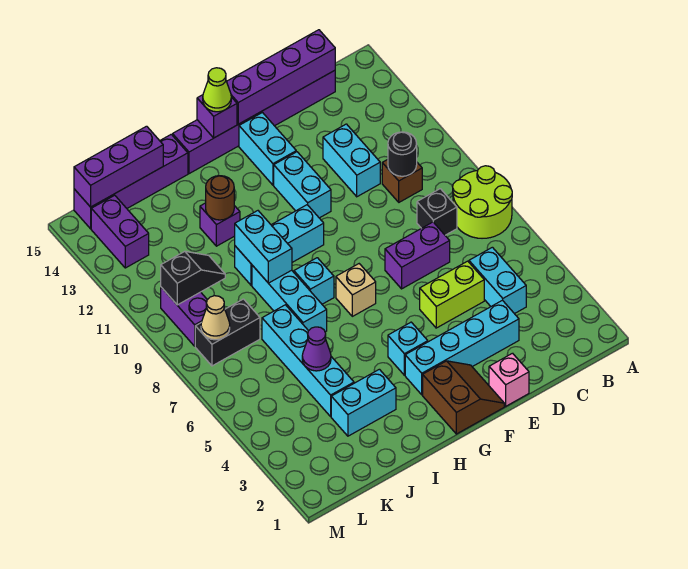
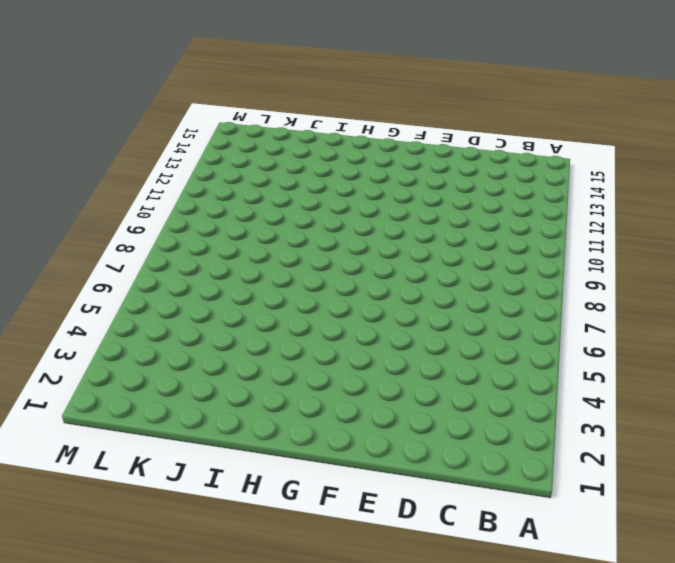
none -> lime 2x2 round brick [453,166,512,238]
none -> cyan 1x2 brick [469,247,526,314]
none -> black 1x1 brick [417,189,457,235]
none -> brown 1x1 brick [382,160,422,202]

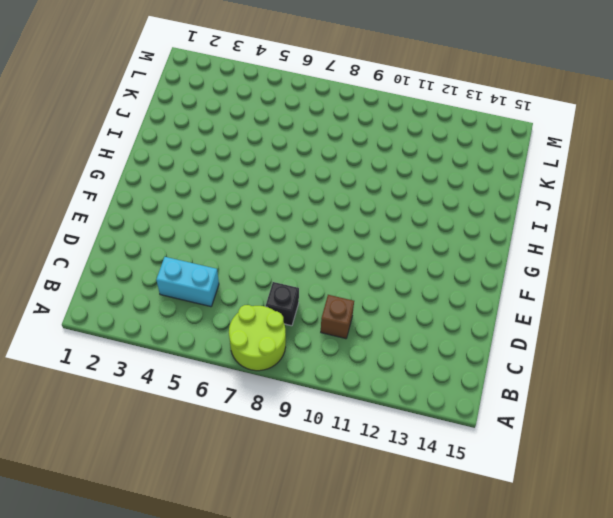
none -> purple 1x6 brick [173,70,335,174]
none -> cyan 1x4 brick [405,300,519,395]
none -> lime 1x2 brick [420,261,484,328]
none -> purple 1x2 brick [385,222,450,289]

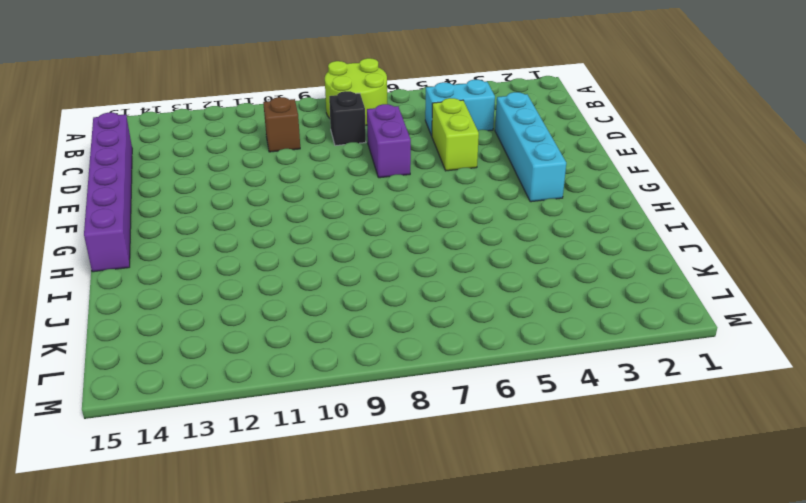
none -> cyan 1x2 brick [323,124,380,197]
none -> pink 1x1 brick [489,353,529,406]
none -> brown 2x2 slope [423,361,504,434]
none -> cyan 1x2 brick [274,152,331,218]

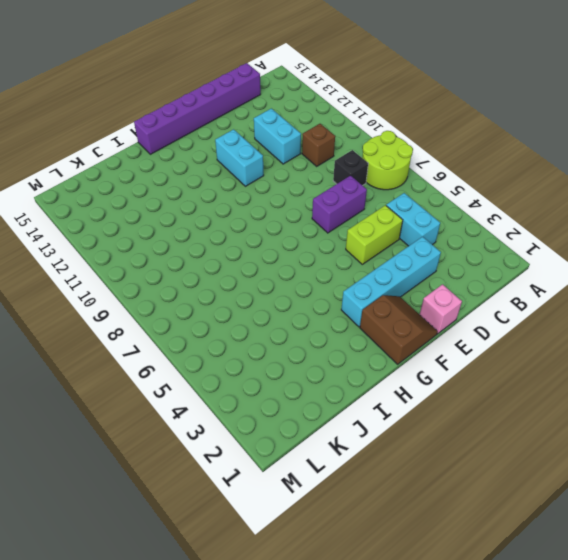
none -> cyan 1x2 brick [239,113,296,185]
none -> cyan 1x1 brick [388,322,428,375]
none -> tan 1x1 brick [336,264,376,316]
none -> cyan 1x3 brick [235,205,324,285]

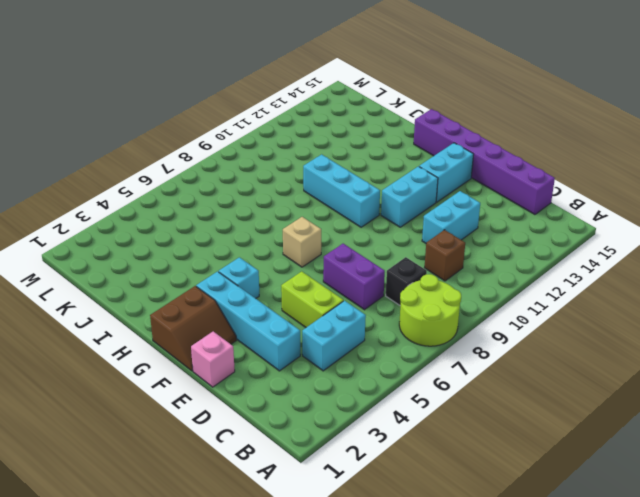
none -> cyan 1x1 brick [294,258,334,304]
none -> cyan 1x2 brick [331,369,396,436]
none -> cyan 1x3 brick [252,265,327,332]
none -> purple 1x1 brick [200,203,240,246]

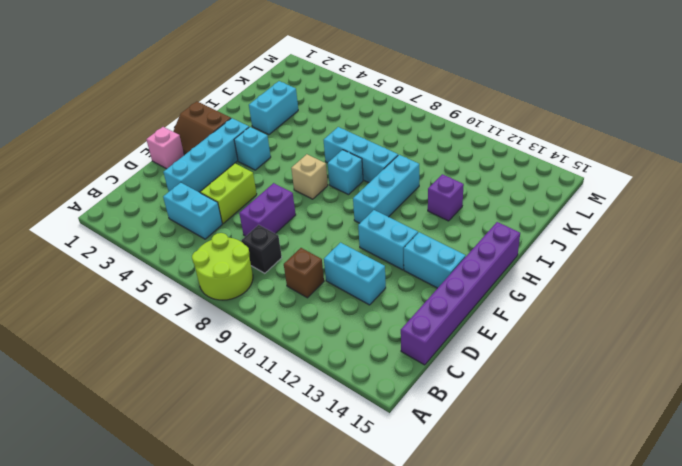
none -> purple 1x4 brick [74,134,188,229]
none -> cyan 1x4 brick [262,305,354,416]
none -> black 1x2 brick [195,299,260,366]
none -> purple 1x2 brick [161,287,207,346]

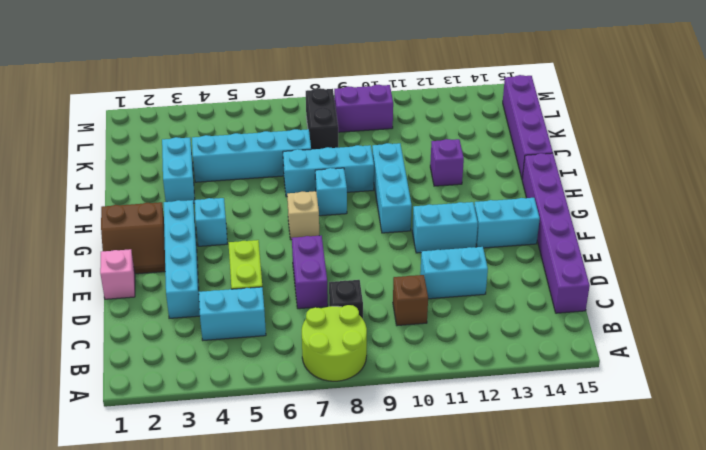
none -> purple 1x2 brick [91,195,149,268]
none -> black 1x1 round brick [388,132,417,176]
none -> purple 1x4 brick [227,30,335,124]
none -> purple 1x1 brick [197,95,237,138]

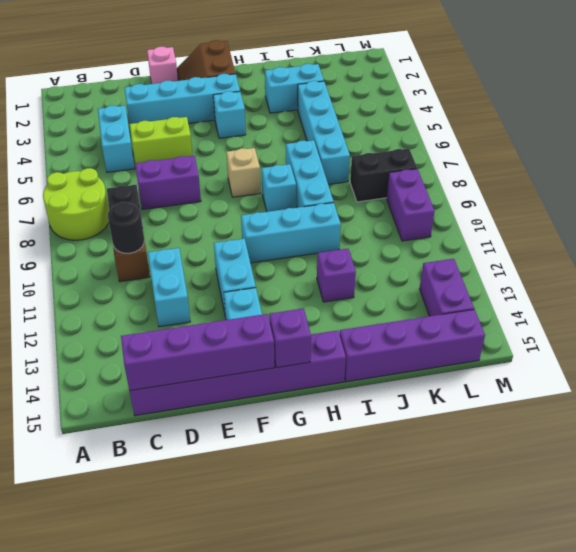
none -> cyan 1x2 brick [235,211,292,283]
none -> brown 1x1 round brick [206,175,234,220]
none -> purple 1x1 cone [302,327,331,371]
none -> purple 1x3 brick [74,126,163,207]

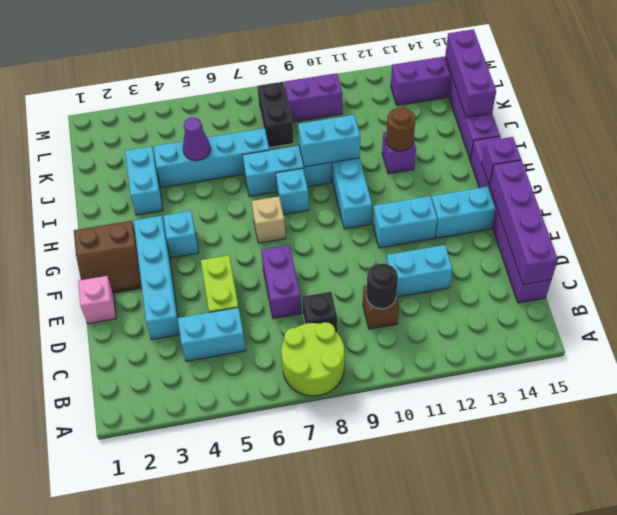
none -> black 1x2 slope [161,251,225,305]
none -> tan 1x1 cone [201,296,230,340]
none -> lime 1x1 cone [203,68,231,112]

